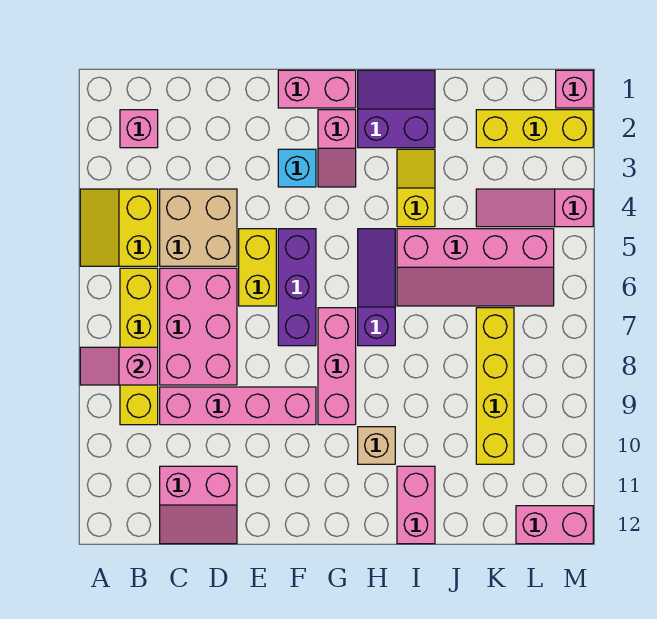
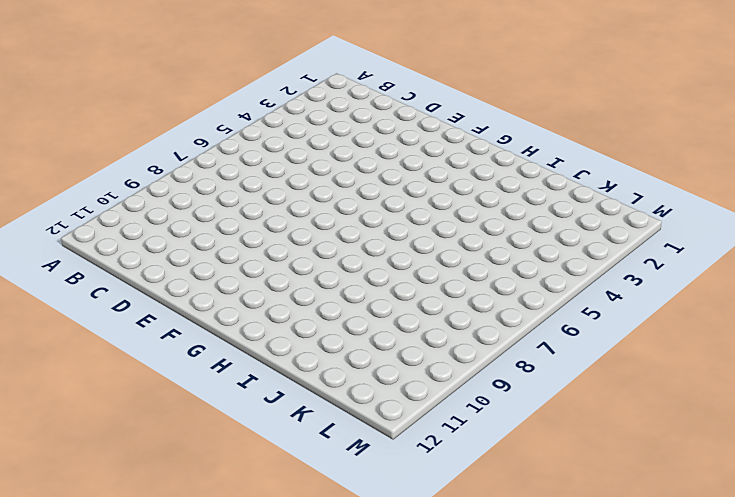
none -> yellow 2x2 slope [80,189,158,266]
none -> pink 1x1 brick [120,110,158,148]
none -> yellow 1x4 brick [120,268,158,425]

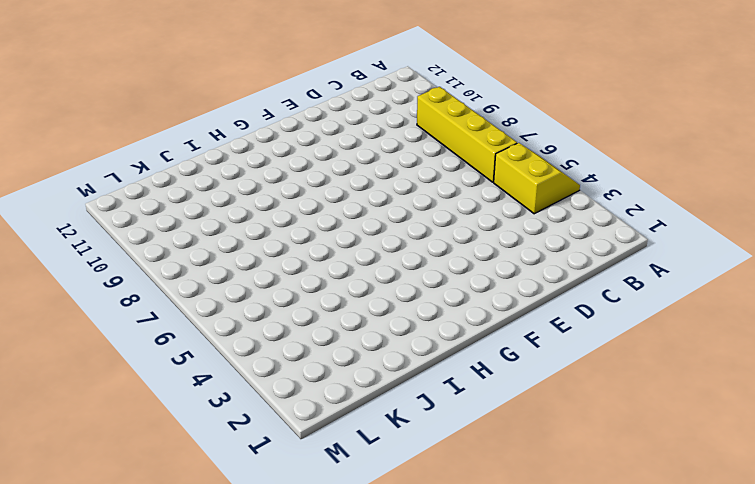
none -> pink 1x1 brick [120,110,158,148]
none -> tan 2x2 brick [160,189,237,266]
none -> pink 2x3 brick [160,268,237,385]

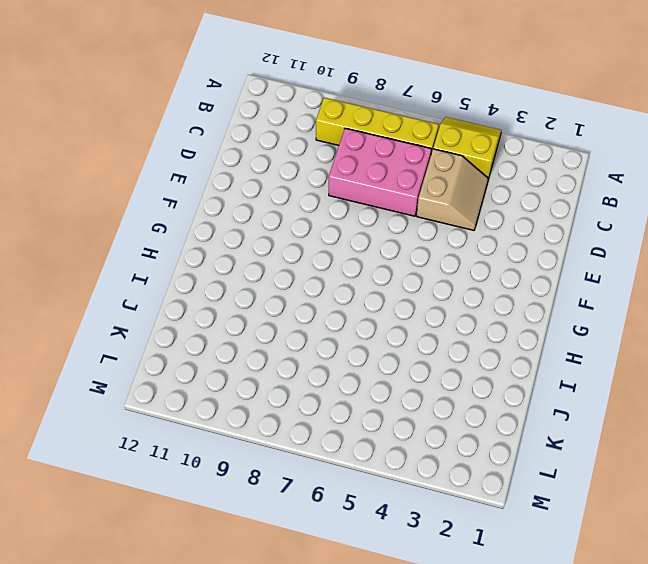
tan 2x2 slope [417,149,488,230] -> tan 2x2 brick [160,189,237,266]
none -> pink 1x1 brick [120,110,158,148]
none -> pink 1x4 brick [160,387,316,425]
none -> pink 2x2 slope [160,466,237,544]

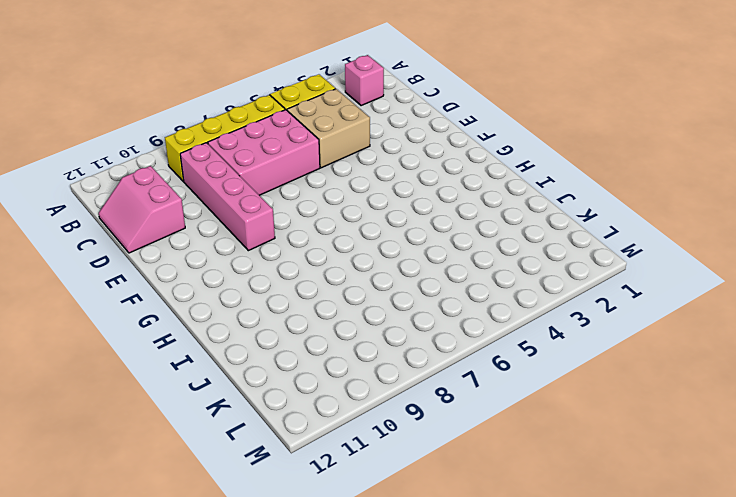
none -> yellow 1x2 brick [239,229,276,306]
none -> pink 1x2 brick [278,70,356,108]
none -> cyan 1x1 brick [278,149,316,187]

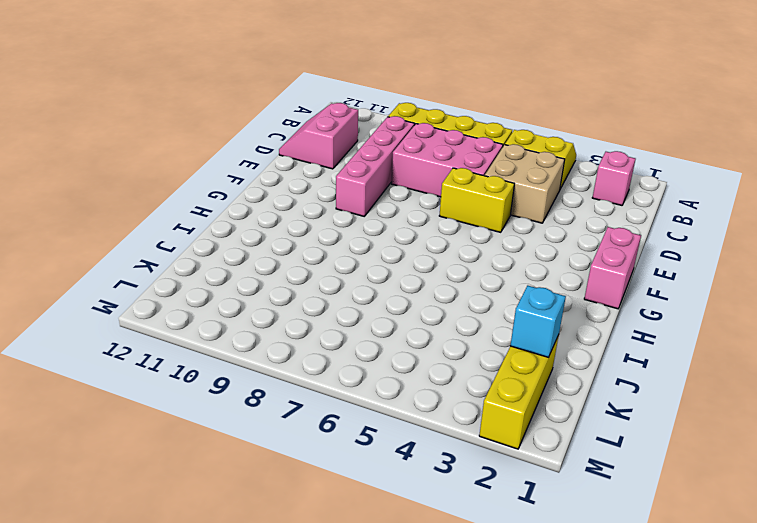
cyan 1x1 brick [510,286,566,357] -> cyan 1x1 brick moved to [278,149,316,187]
none -> purple 1x3 brick [278,229,316,346]
none -> pink 1x2 slope [318,110,356,187]
none -> pink 1x3 brick [318,308,356,425]

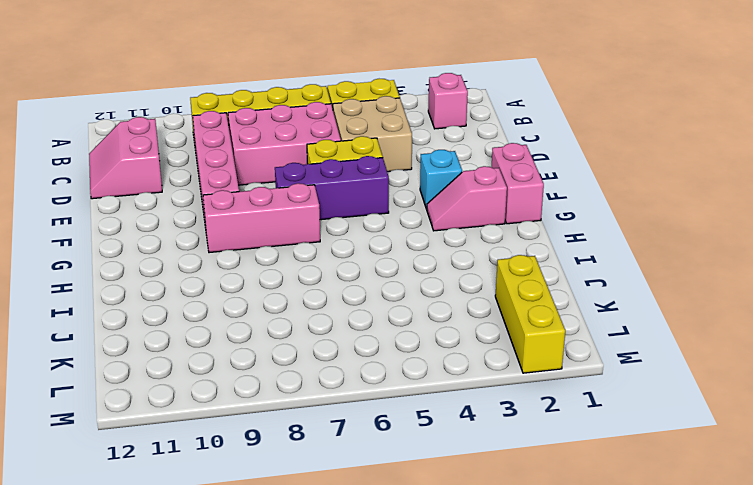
none -> purple 2x2 slope [358,70,435,148]
none -> purple 1x3 slope [358,229,395,346]
none -> tan 1x1 brick [358,427,395,464]

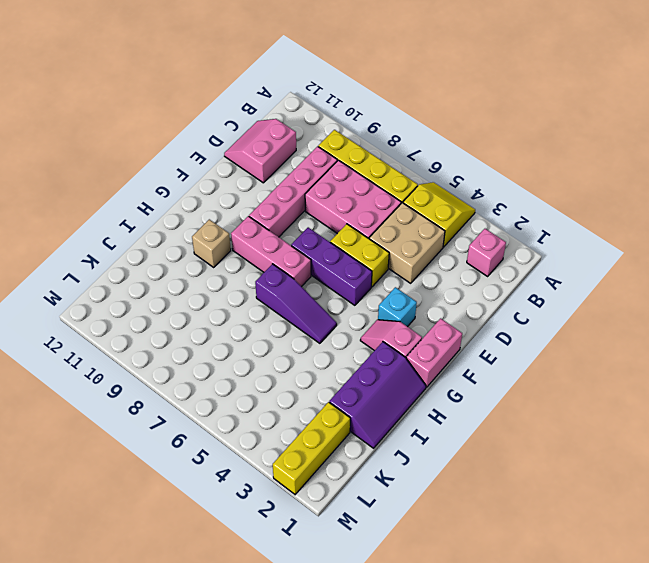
purple 2x3 slope [329,342,426,448] -> purple 2x2 slope [358,70,435,148]
none -> yellow 1x2 slope [397,149,435,227]
none -> pink 2x4 slope [397,229,554,306]
none -> pink 1x2 brick [397,466,435,544]

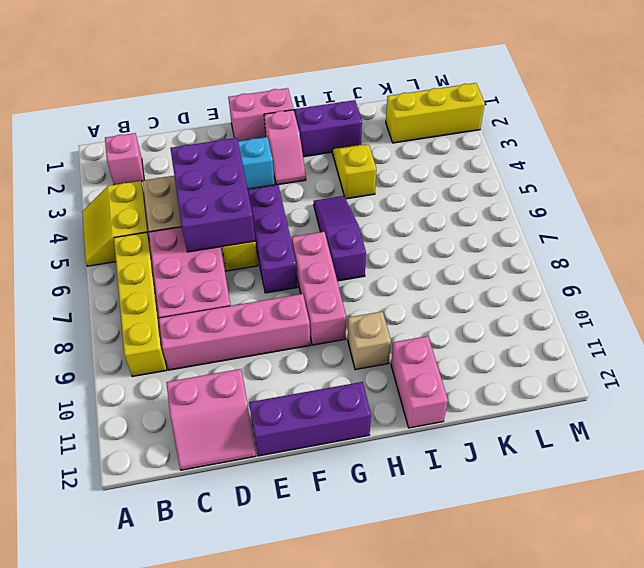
purple 2x3 brick [170,138,255,252] -> none
purple 1x3 brick [249,382,371,456] -> none
none -> pink 2x4 slope [397,229,554,306]
none -> pink 1x3 slope [476,189,593,227]
none -> yellow 1x4 brick [476,308,514,464]

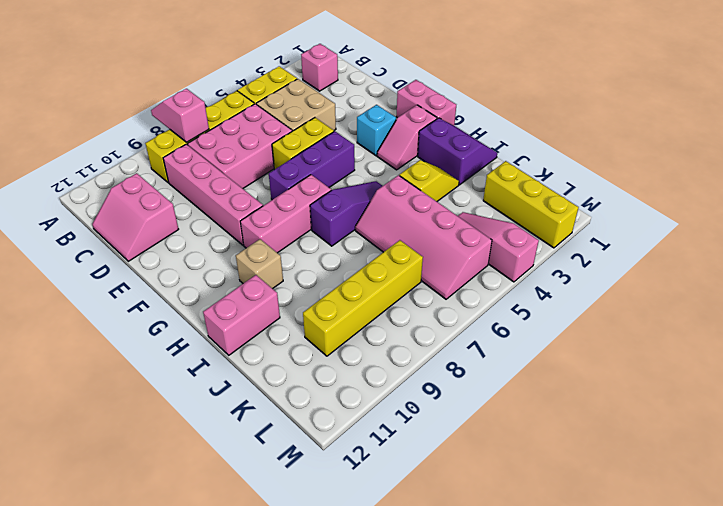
none -> pink 1x2 brick [516,506,593,544]
none -> pink 1x1 brick [556,70,593,108]

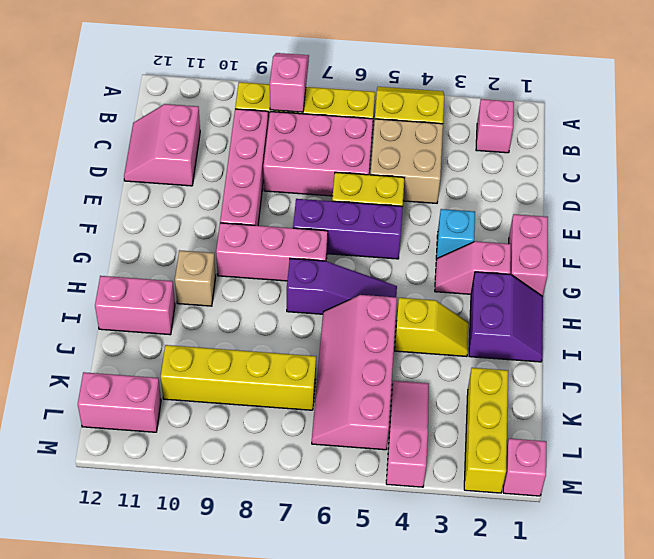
pink 1x2 brick [78,372,161,432] -> pink 1x2 brick turned to [516,506,593,544]

